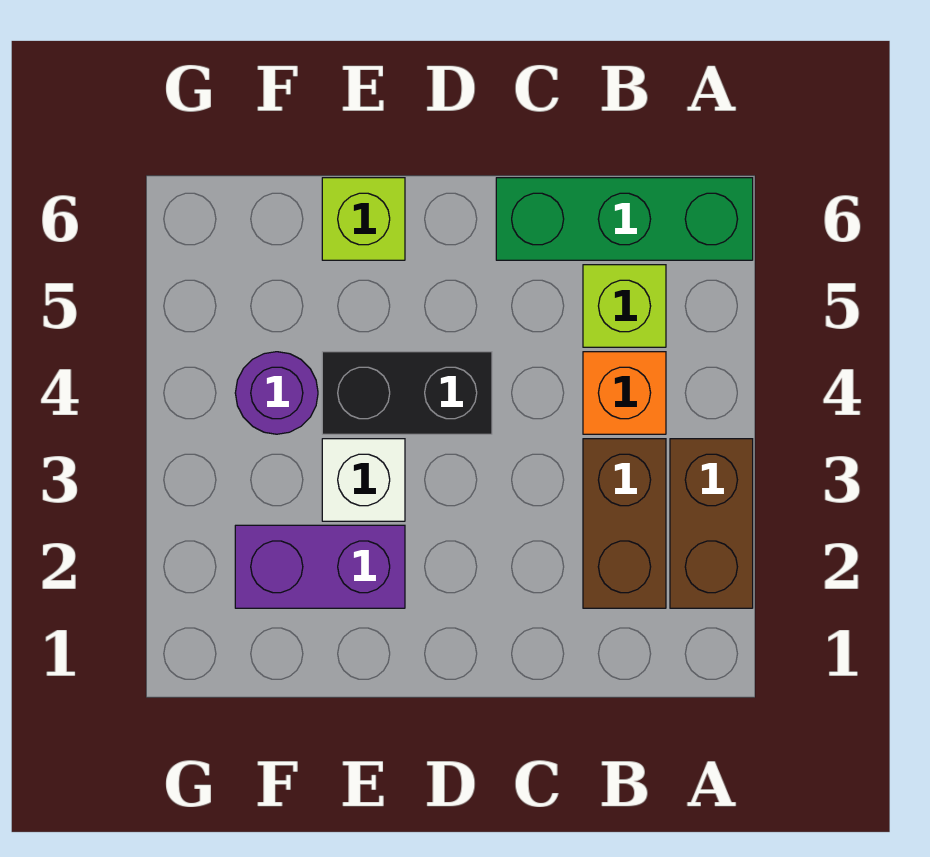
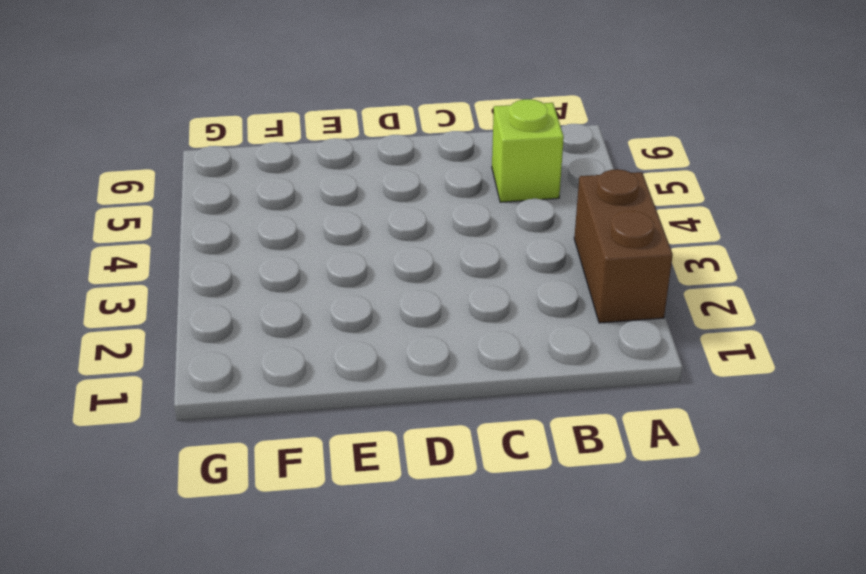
none -> green 1x3 brick [496,178,753,260]
none -> brown 1x2 brick [583,439,666,608]

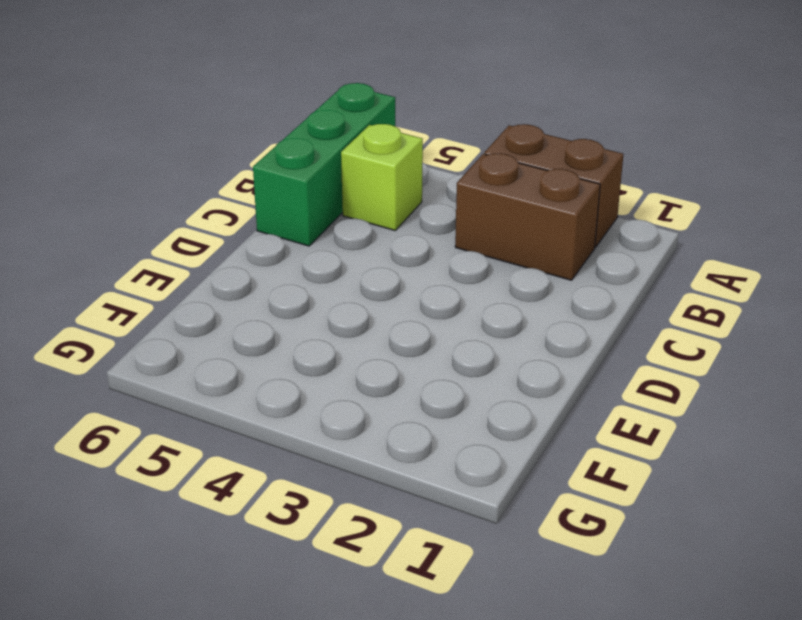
none -> orange 1x1 brick [583,352,666,434]
none -> black 1x2 brick [322,352,492,434]

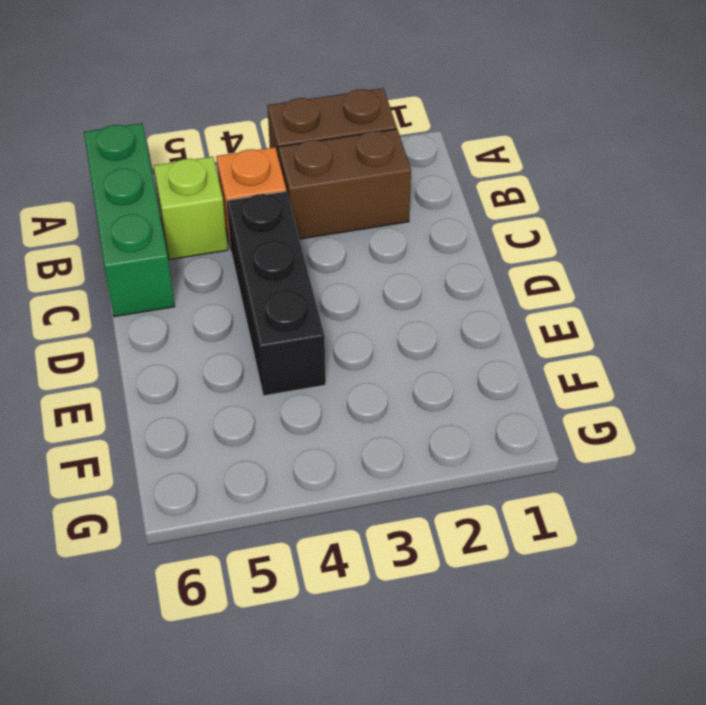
black 1x3 brick [226,191,326,396] -> black 1x2 brick [322,352,492,434]
none -> purple 1x2 brick [235,525,405,608]
none -> white 1x1 brick [322,439,405,521]

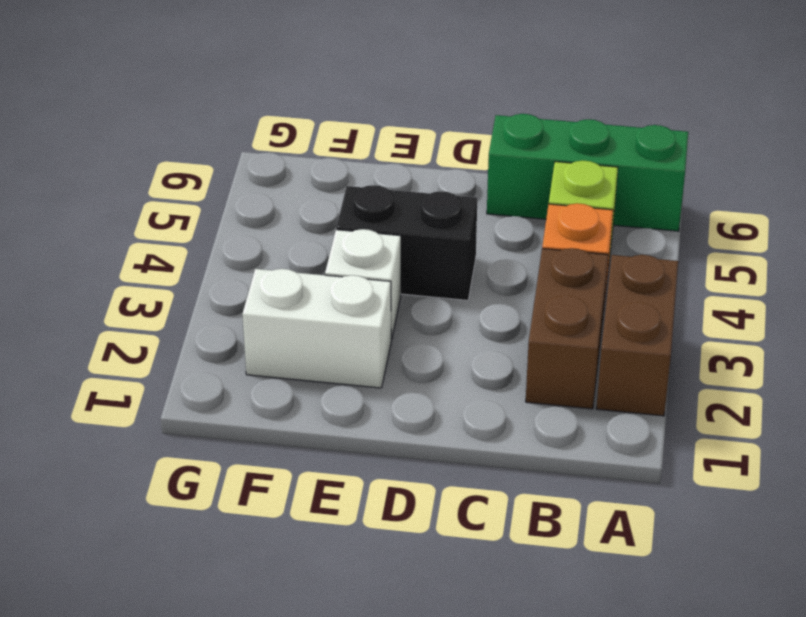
white 1x2 brick [242,269,391,388] -> purple 1x2 brick [235,525,405,608]
none -> lime 1x1 brick [322,178,405,260]
none -> purple 1x1 round brick [235,352,318,434]

